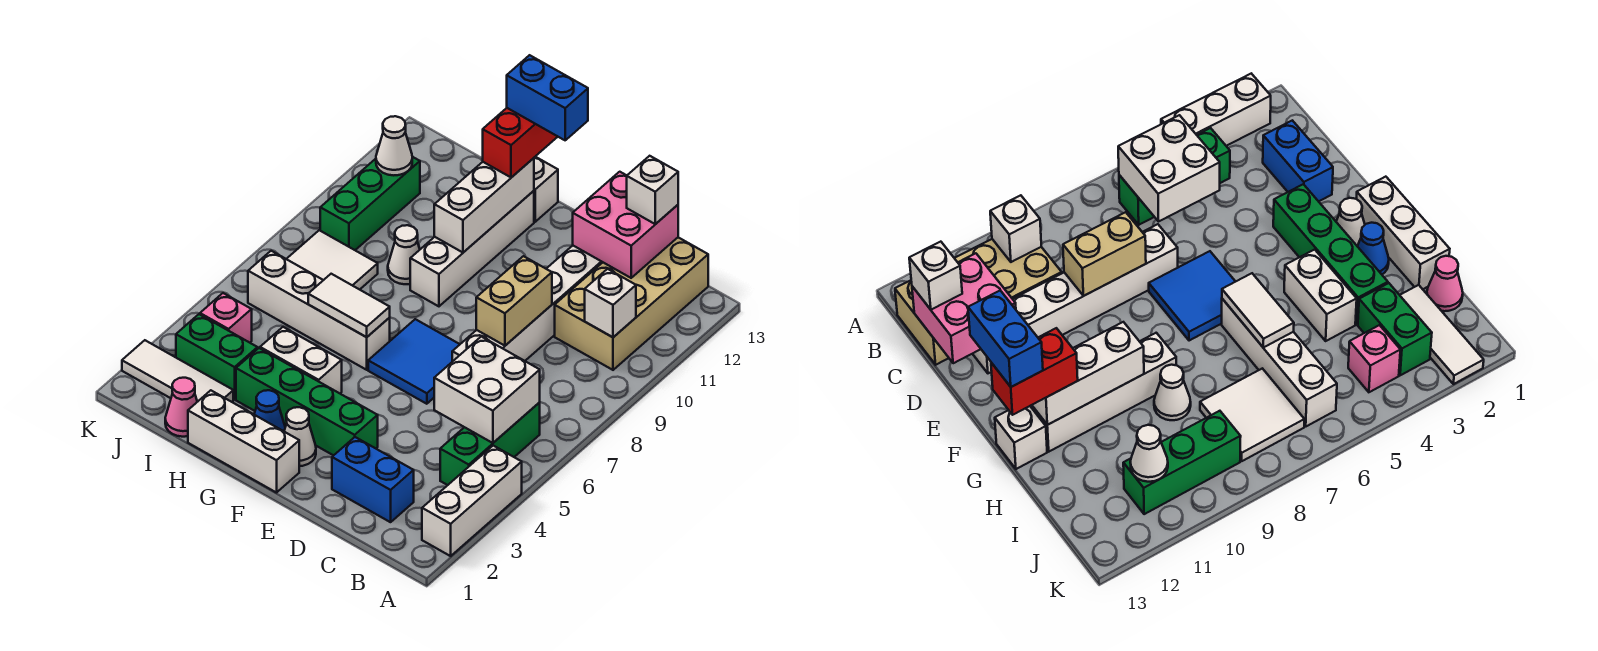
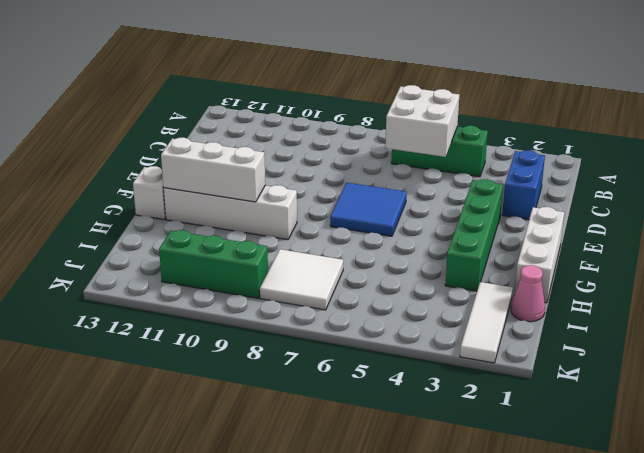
none -> white 1x3 brick [422,446,522,556]
none -> tan 2x4 brick [555,237,708,370]
none -> white 1x6 brick [452,246,603,362]
none -> white 1x1 cone [284,407,316,466]

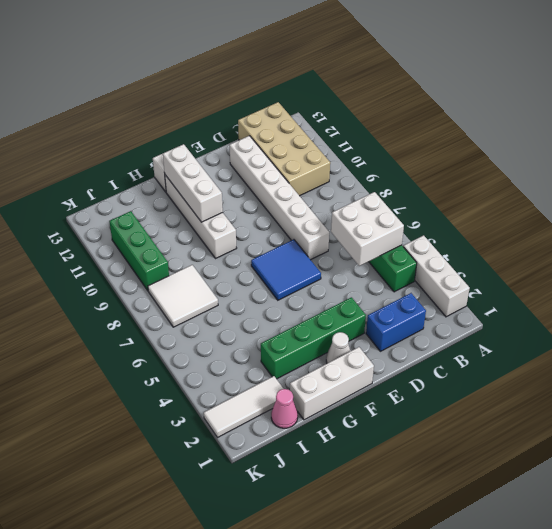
none -> blue 1x1 cone [254,390,285,431]
none -> white 1x2 brick [260,327,342,393]
none -> white 1x4 brick [248,251,390,370]
none -> white 1x1 cone [388,225,420,284]

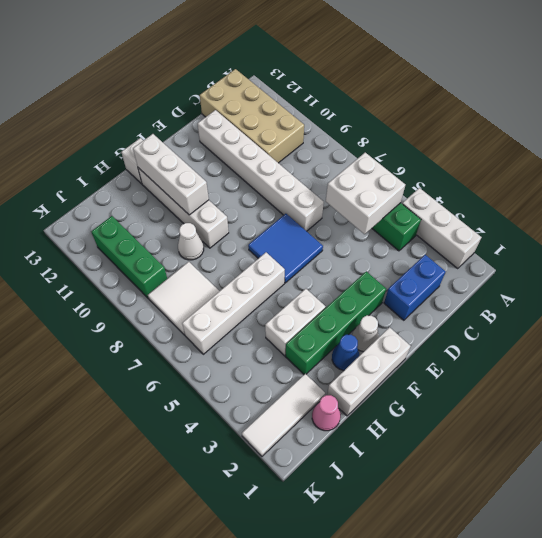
none -> green 1x2 brick [176,314,257,399]
none -> pink 1x1 brick [200,293,252,343]
none -> white 1x1 brick [585,269,636,337]
none -> pink 2x2 brick [573,172,678,278]

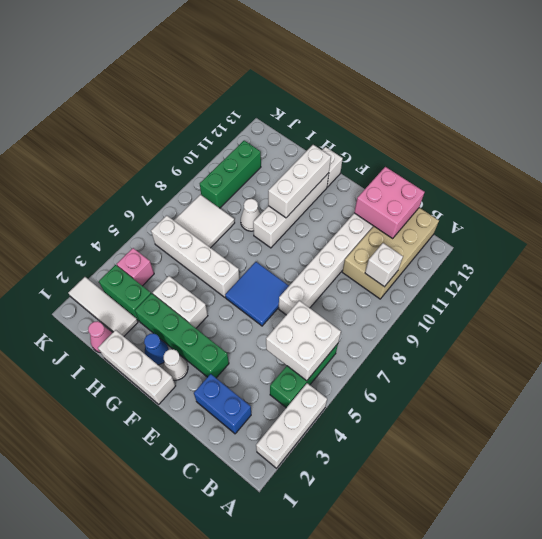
none -> tan 1x2 brick [476,256,552,346]
none -> white 1x2 tile [308,274,390,337]
none -> white 1x1 cone [376,116,412,175]
none -> white 1x1 brick [627,156,678,224]

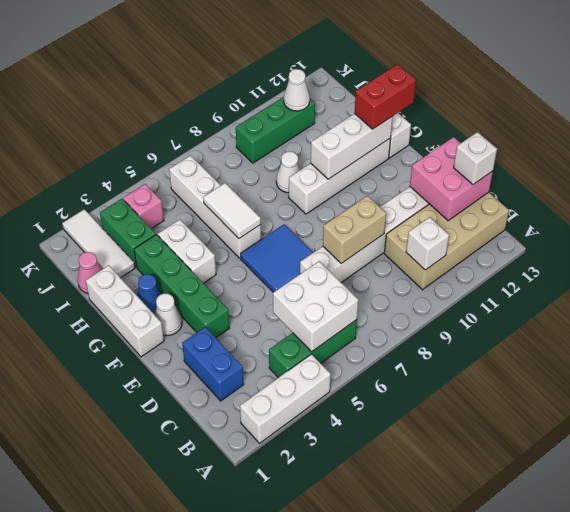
none -> white 2x2 tile [287,230,378,290]
none -> blue 1x2 brick [507,55,588,140]

